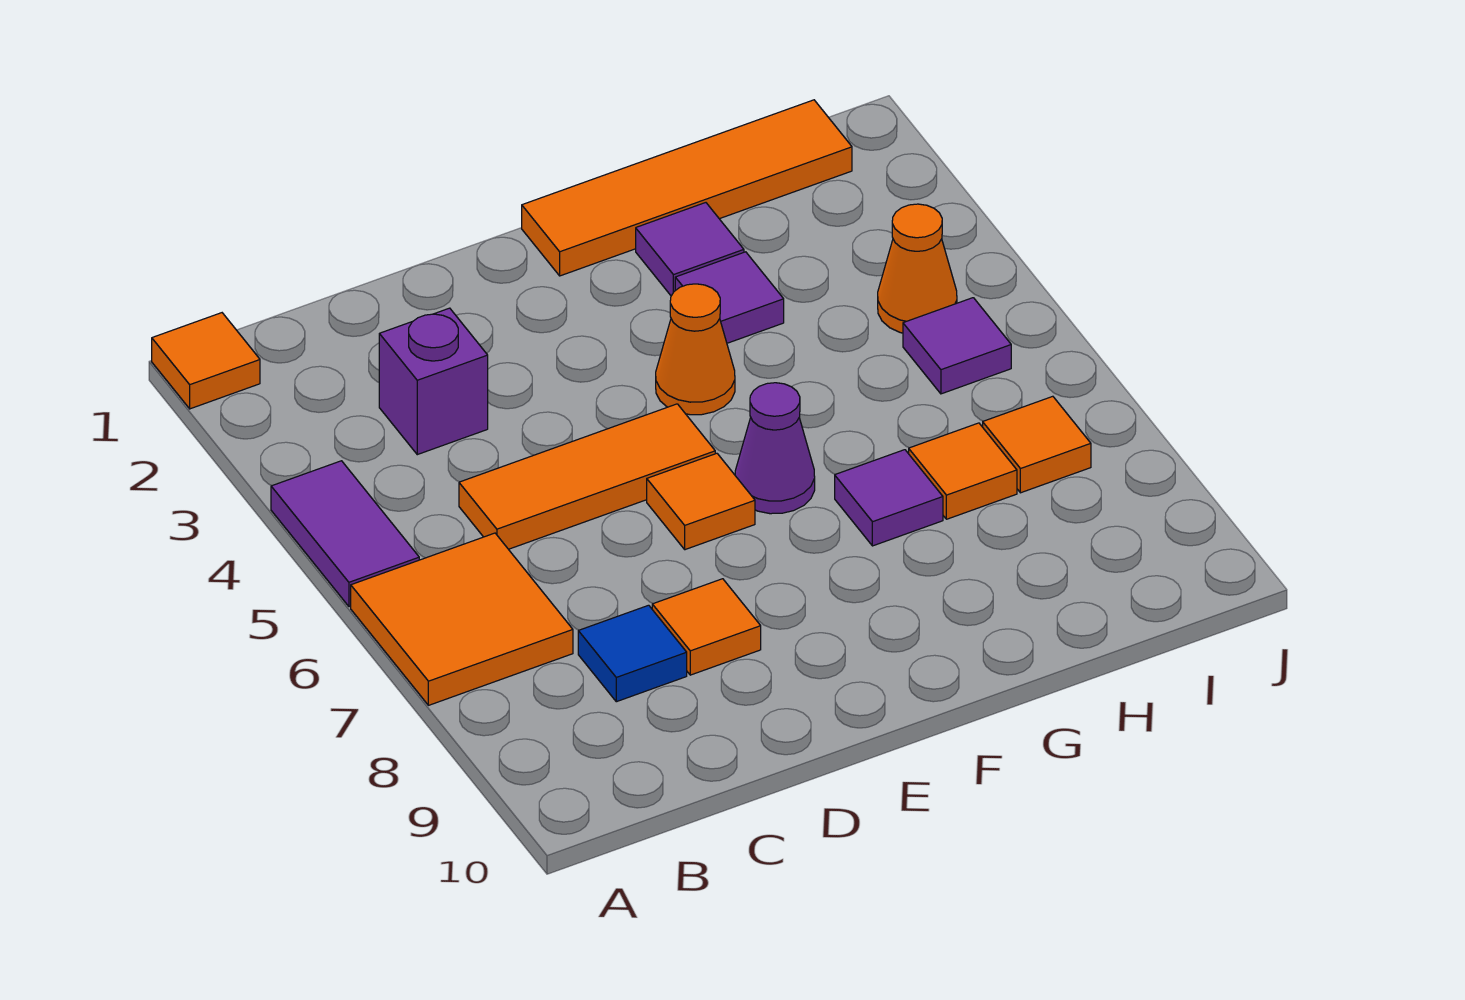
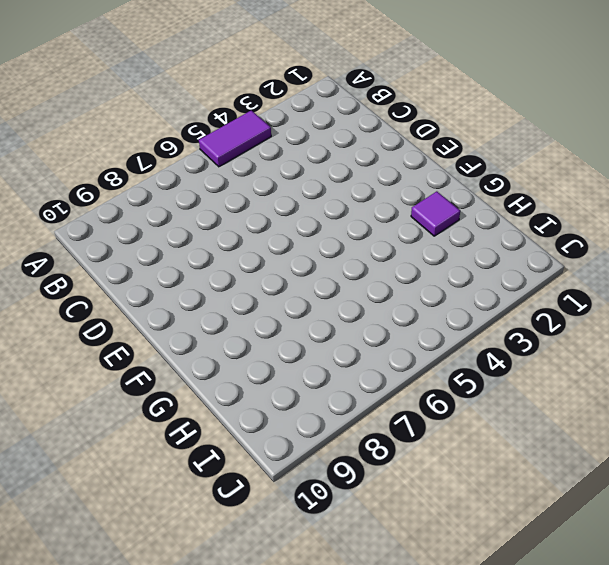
none -> orange 1x1 tile [152,313,260,409]
none -> orange 2x2 tile [351,533,573,705]
none -> purple 1x1 brick [379,308,488,455]

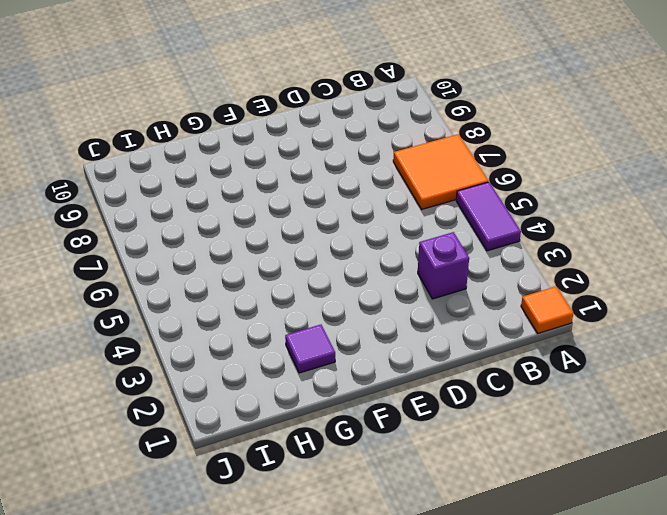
none -> orange 1x3 tile [459,404,715,549]
none -> blue 1x1 tile [578,605,687,702]
none -> orange 1x1 tile [652,579,761,675]

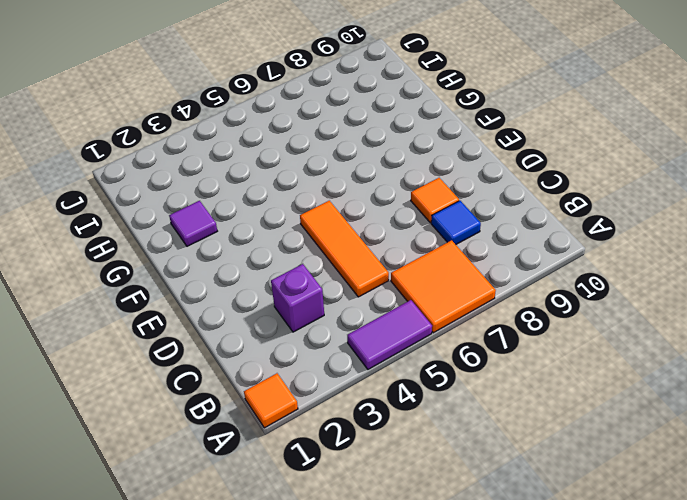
none -> orange 1x1 tile [647,453,755,550]
none -> orange 1x4 tile [522,100,852,276]
none -> orange 1x1 cone [656,284,735,415]

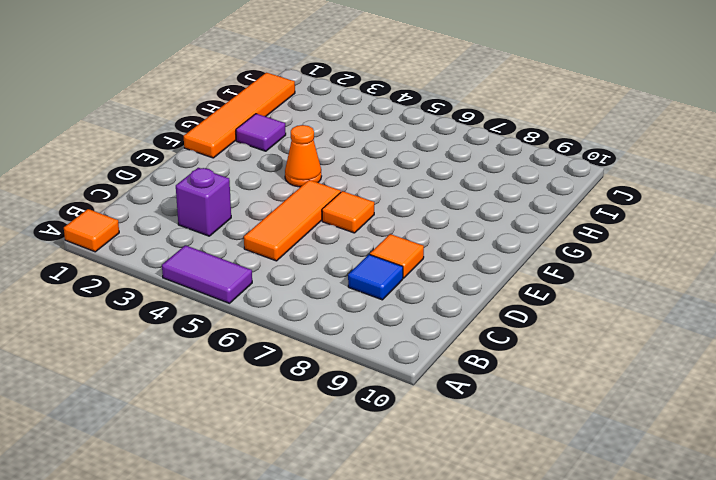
none -> orange 2x2 tile [351,533,573,705]
none -> purple 1x1 cone [735,383,815,514]
none -> purple 1x1 tile [675,252,784,343]

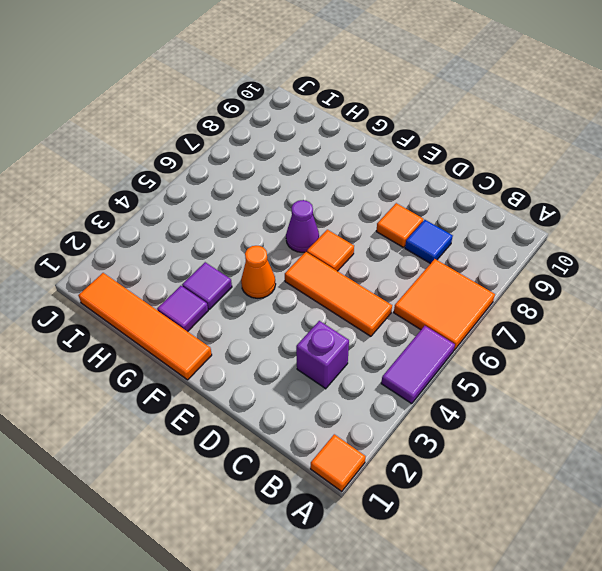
none -> purple 1x1 tile [835,450,943,546]
none -> orange 1x1 tile [909,423,1017,519]
none -> orange 1x1 cone [878,204,957,333]

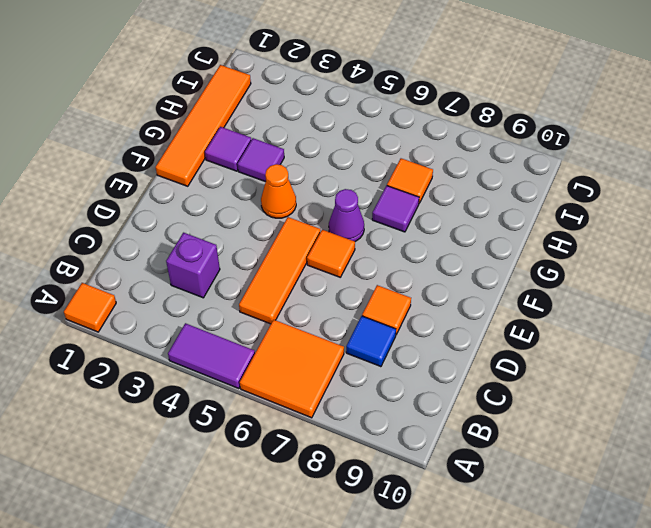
none -> orange 1x1 cone [878,204,957,333]
none -> purple 1x1 tile [903,298,1011,394]
none -> orange 1x1 tile [983,396,1091,493]

